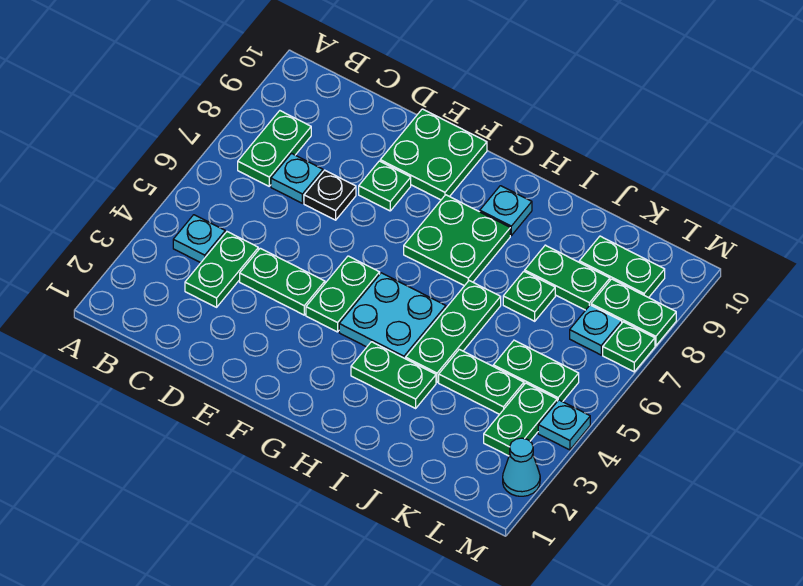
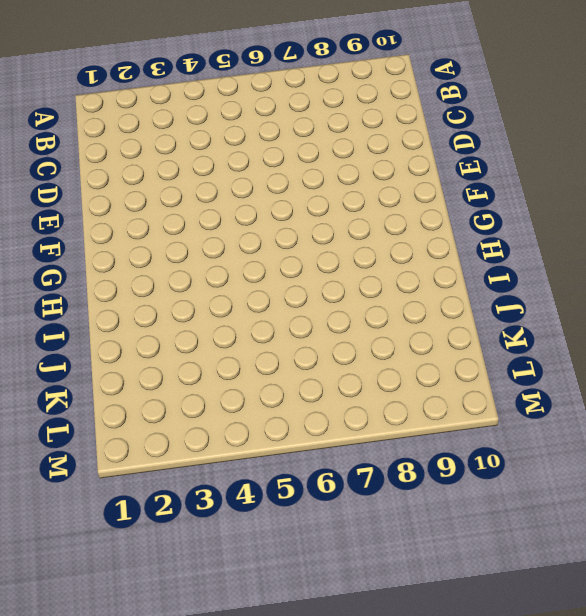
none -> cyan 1x1 plate [173,215,225,263]
none -> green 1x2 plate [238,111,311,186]
none -> green 1x2 plate [185,232,258,307]

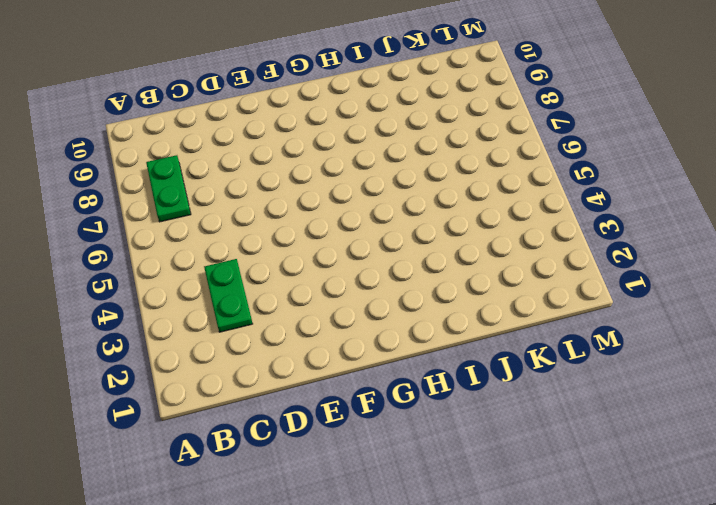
none -> cyan 1x1 plate [173,215,225,263]
none -> cyan 1x1 plate [271,153,323,203]
none -> green 1x2 plate [240,248,325,315]

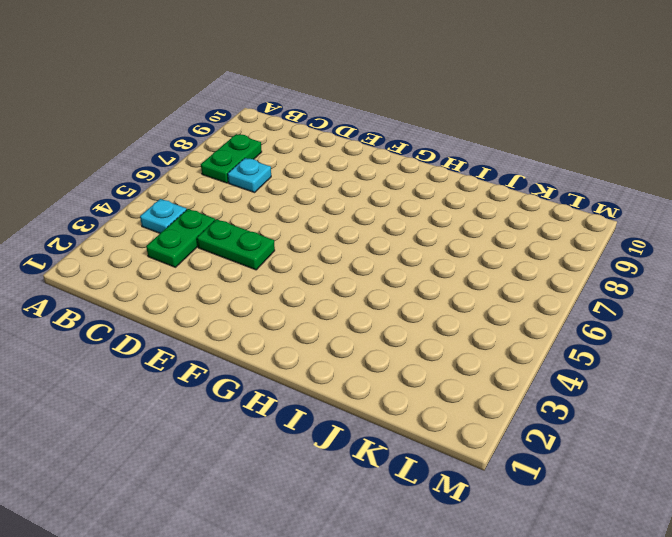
none -> black 1x1 plate [304,170,356,220]
none -> green 1x1 plate [359,161,411,211]
none -> green 2x2 plate [380,109,487,200]

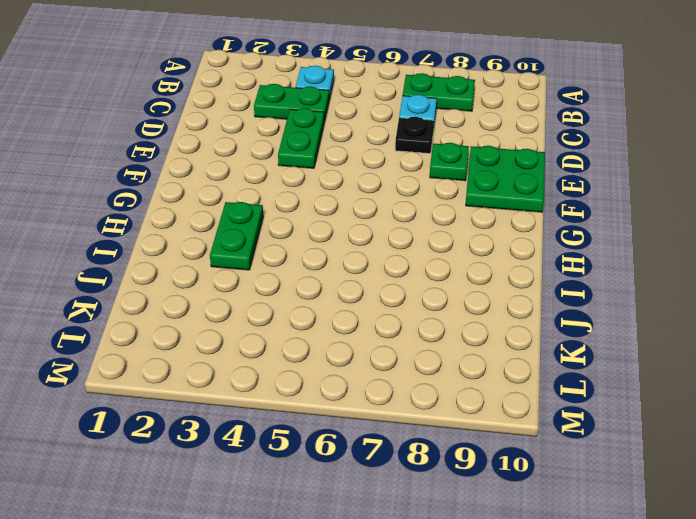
none -> green 1x2 plate [306,256,380,332]
none -> cyan 2x2 plate [339,273,446,359]
none -> green 2x2 plate [404,195,510,286]

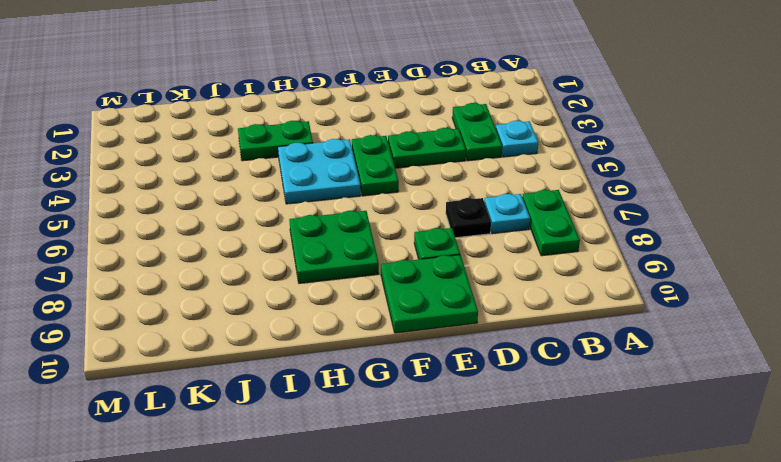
none -> cyan 1x1 plate [480,186,532,235]
none -> green 1x3 plate [406,281,501,382]
none -> green 1x2 plate [439,349,524,414]

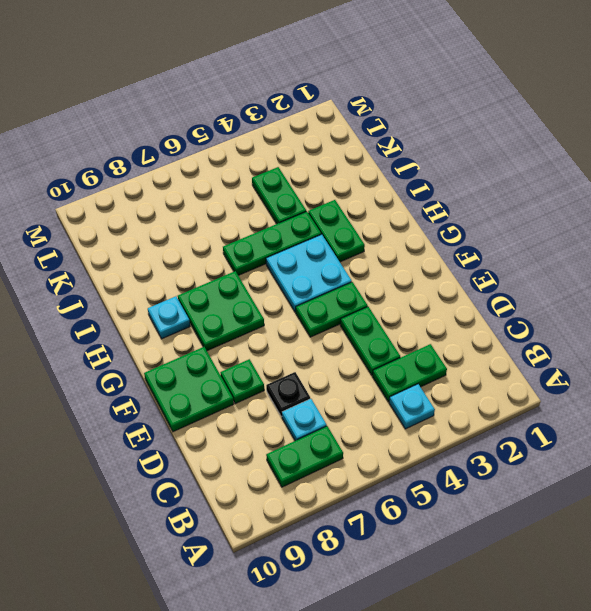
none -> green 1x1 plate [503,271,555,321]
none -> green 1x2 plate [525,245,610,310]
none -> green 1x2 plate [493,340,579,402]

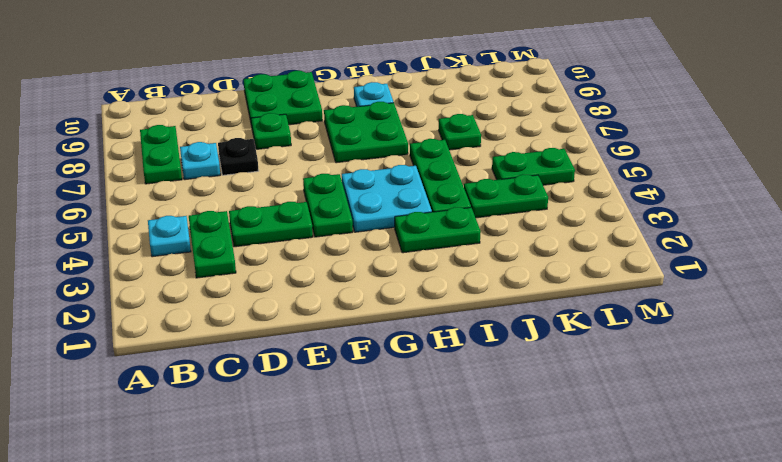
none -> green 1x2 plate [525,245,610,310]
none -> green 1x2 plate [579,236,665,298]
none -> green 1x2 plate [484,383,557,456]

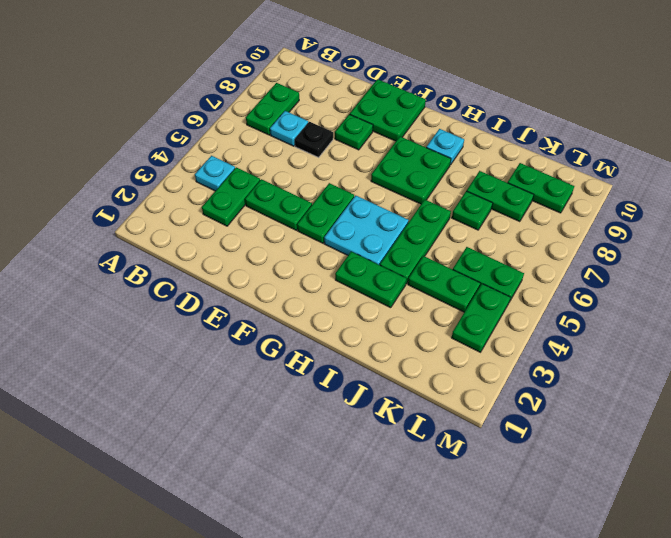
none -> cyan 1x1 plate [570,305,622,355]
none -> green 1x2 plate [591,279,676,346]
none -> cyan 1x1 cone [503,438,540,496]

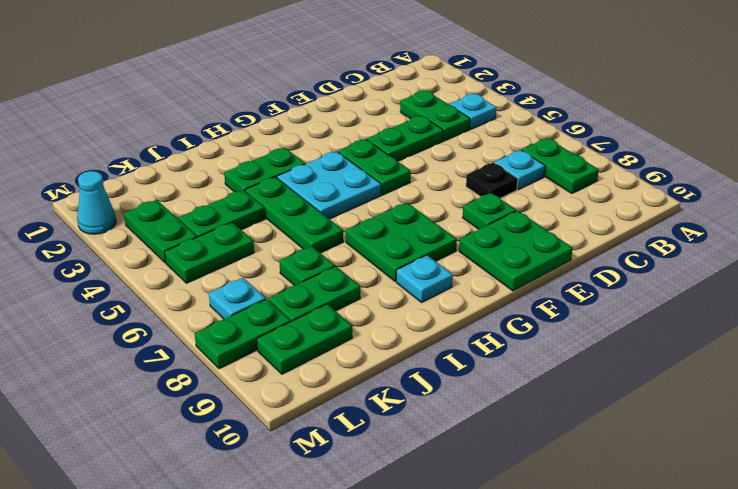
none -> cyan 1x1 plate [538,400,590,450]
none -> green 1x1 plate [603,322,655,372]

